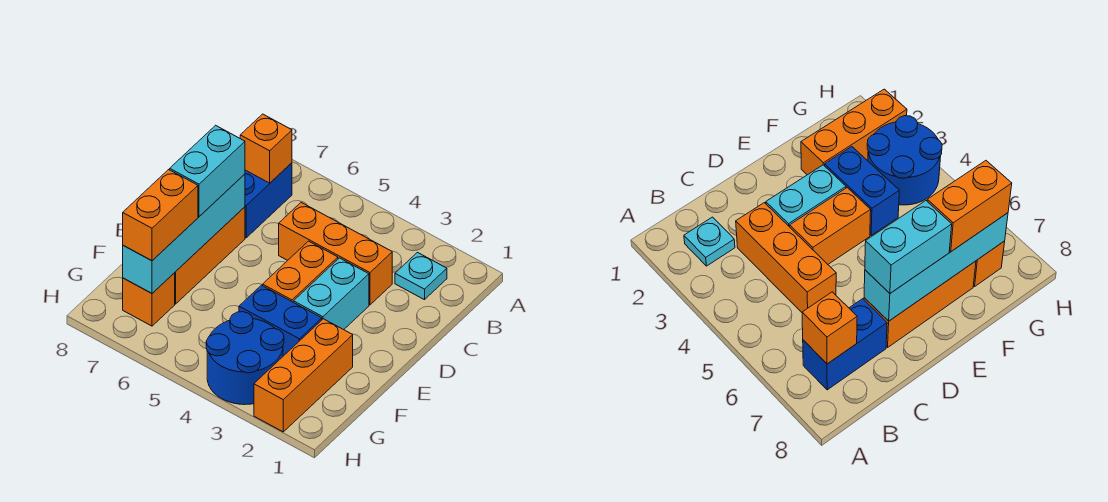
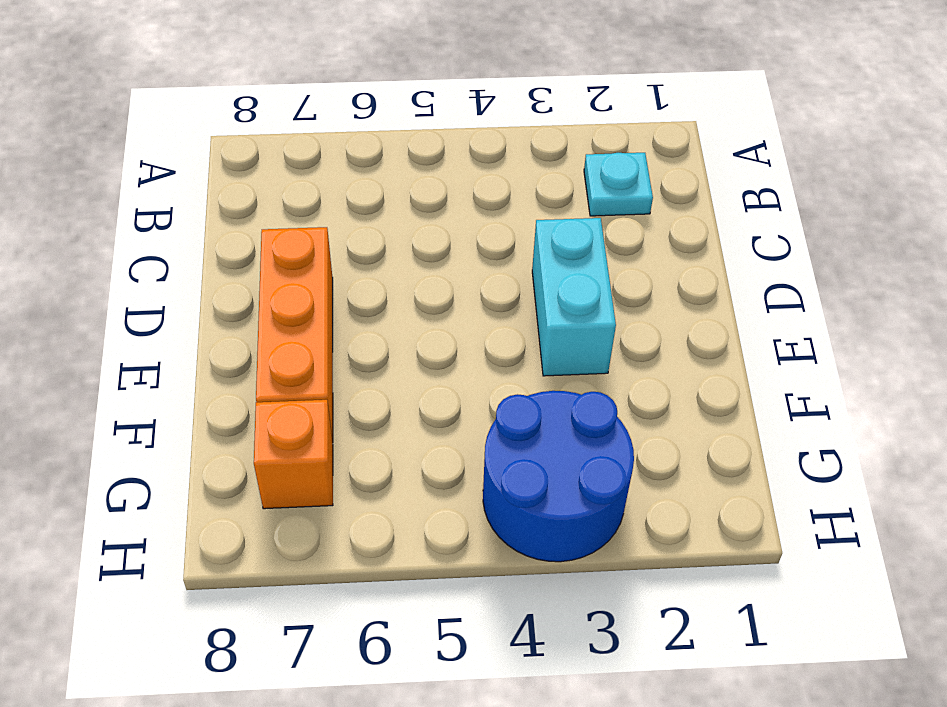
none -> blue 1x2 brick [245,163,292,238]
none -> orange 1x3 brick [279,203,392,305]
none -> orange 1x2 brick [263,241,338,302]

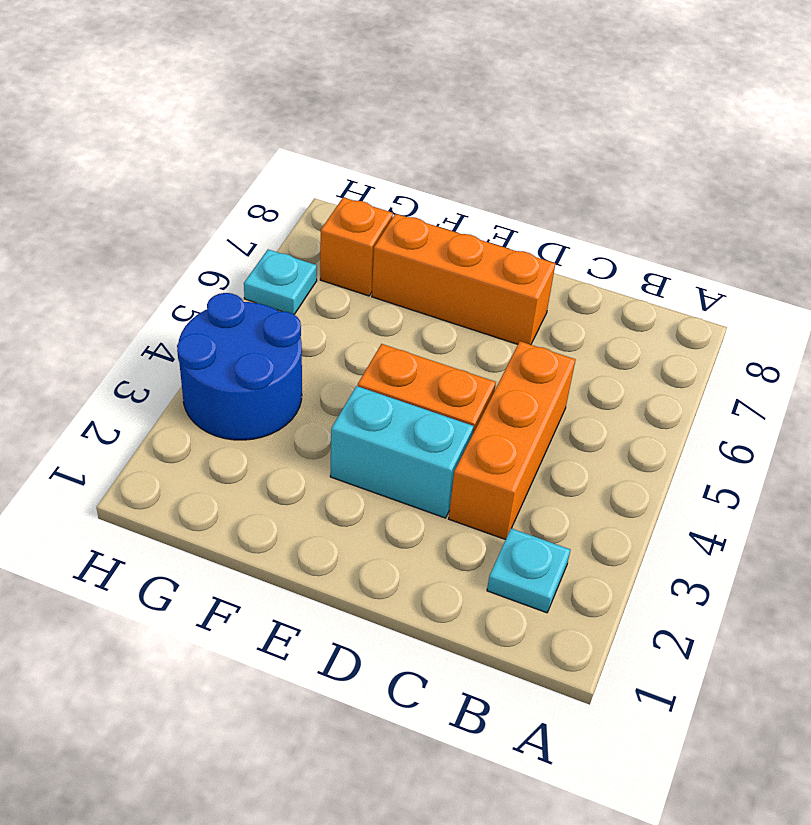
cyan 1x1 plate [244,249,317,314] -> none
none -> blue 1x2 brick [245,163,292,238]
none -> orange 1x3 brick [254,319,353,432]
none -> blue 1x2 brick [239,285,322,356]

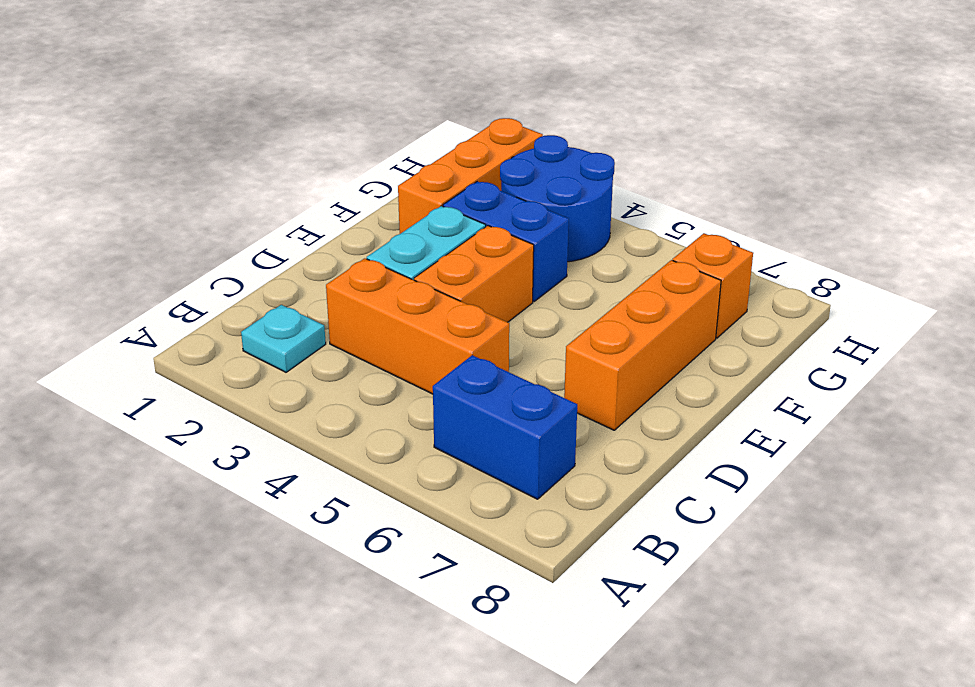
blue 1x2 brick [433,355,577,499] -> blue 1x2 brick turned to [245,163,292,238]
none -> orange 1x1 brick [240,114,292,183]
none -> cyan 1x4 brick [123,174,245,293]
none -> cyan 1x2 brick [170,125,245,216]

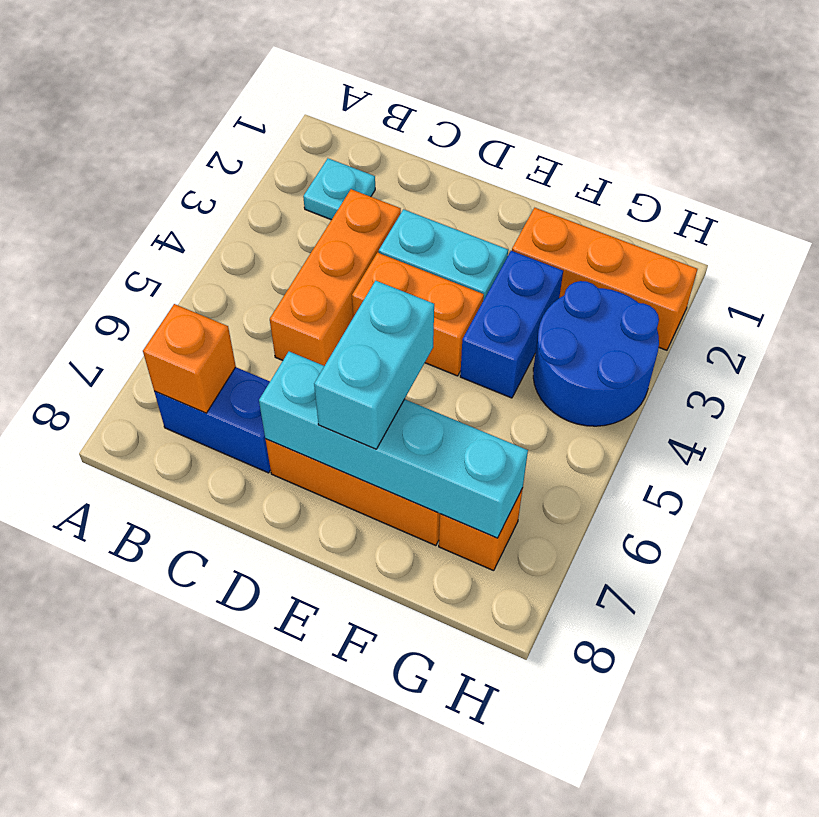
cyan 1x2 brick [314,281,434,449] -> cyan 1x2 brick turned to [170,125,245,216]
none -> orange 1x2 brick [123,170,198,261]

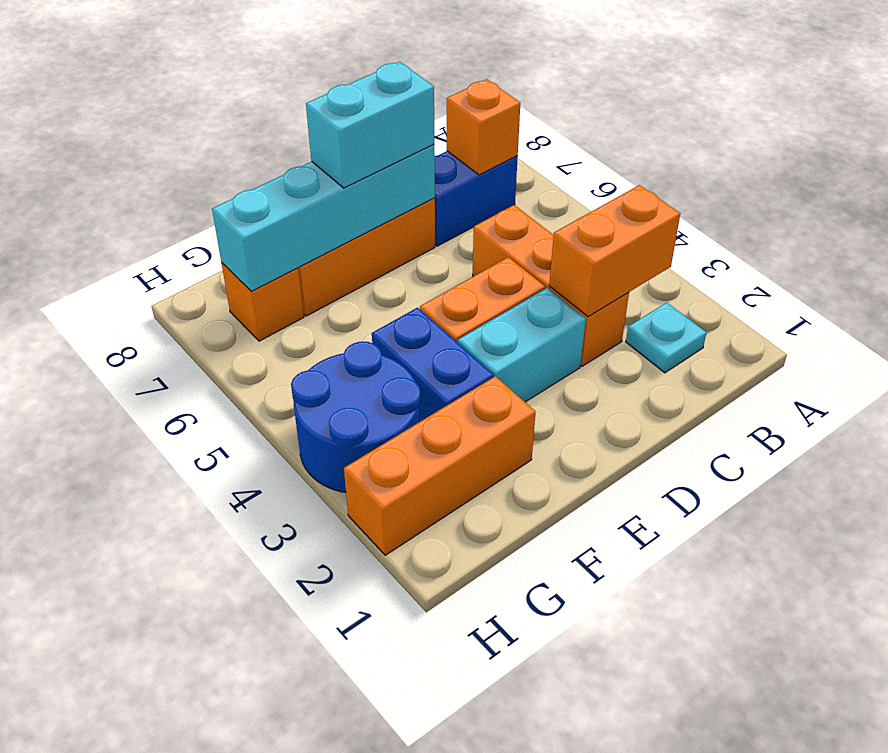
orange 1x2 brick [549,185,680,317] -> orange 1x2 brick moved to [123,170,198,261]

